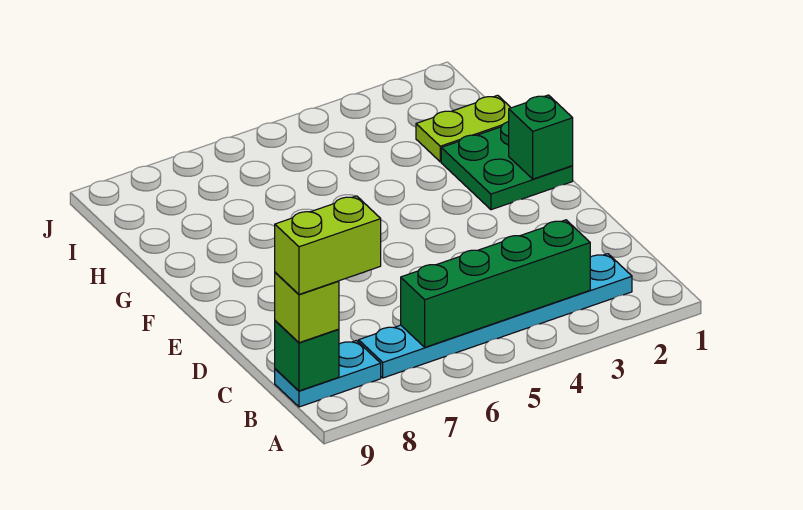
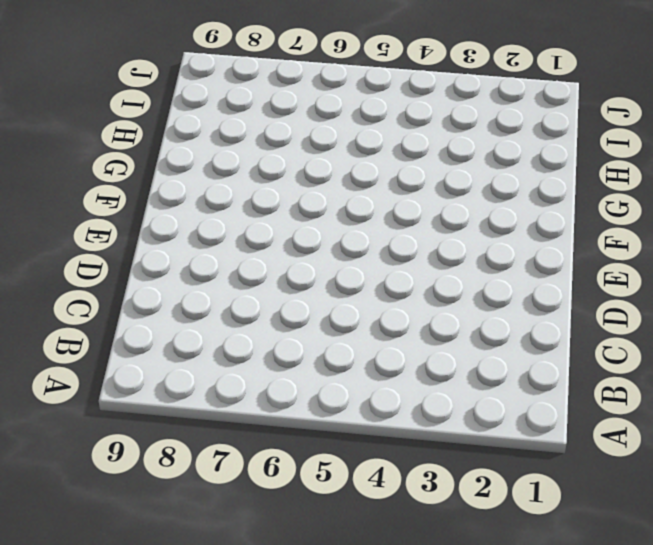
none -> cyan 1x6 plate [359,254,632,378]
none -> cyan 1x2 plate [275,341,381,407]

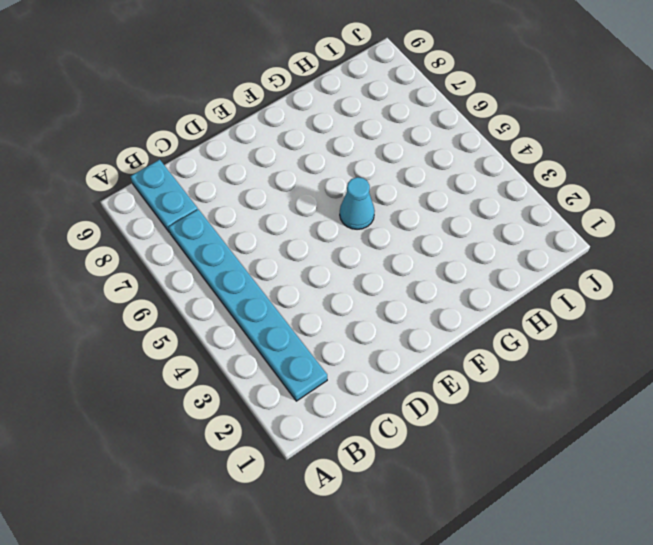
cyan 1x1 cone [340,177,375,229] -> none
none -> green 2x2 plate [441,122,573,210]
none -> lime 1x2 plate [416,95,511,162]

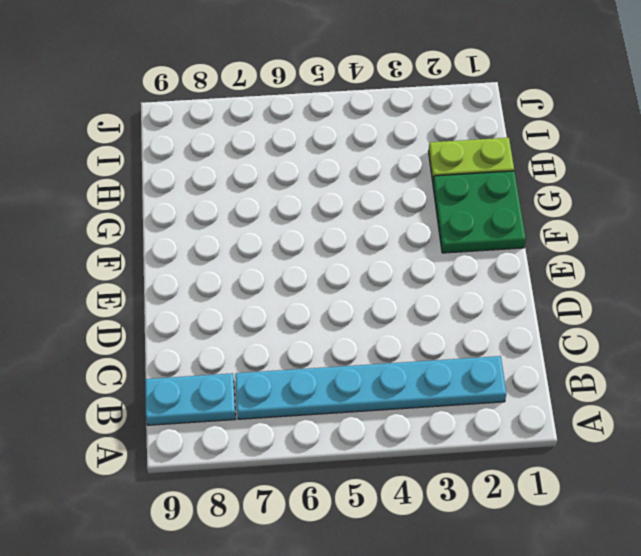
none -> green 1x4 brick [401,220,590,347]
none -> green 1x1 brick [275,321,339,391]

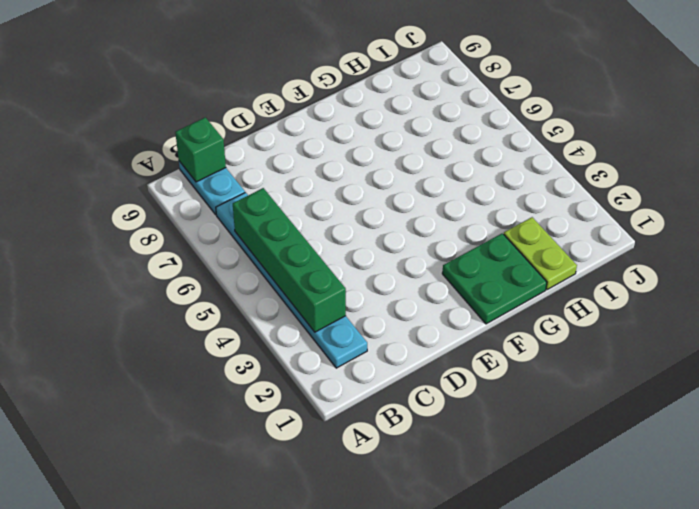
none -> green 1x1 brick [509,95,573,179]
none -> lime 1x1 brick [275,272,339,343]

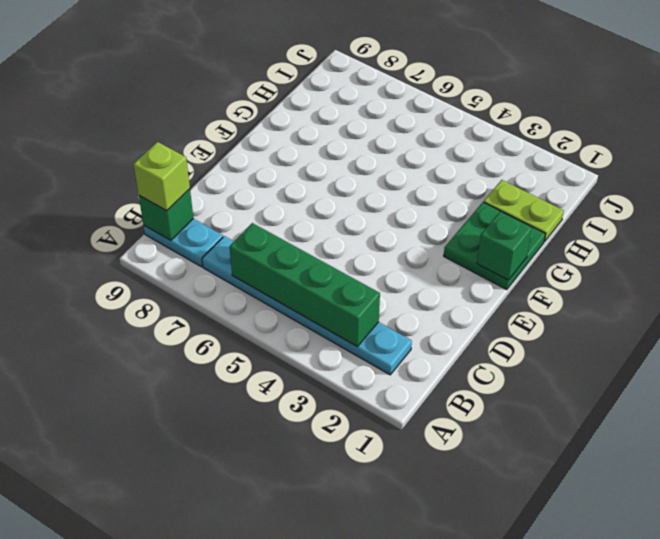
none -> lime 1x2 brick [275,196,381,294]

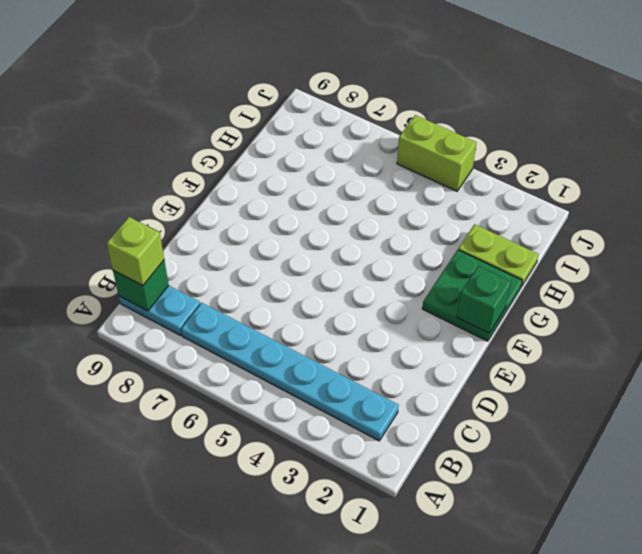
lime 1x2 brick [397,115,476,191] -> lime 1x2 brick moved to [275,196,381,294]
none -> green 1x4 brick [401,220,590,347]

